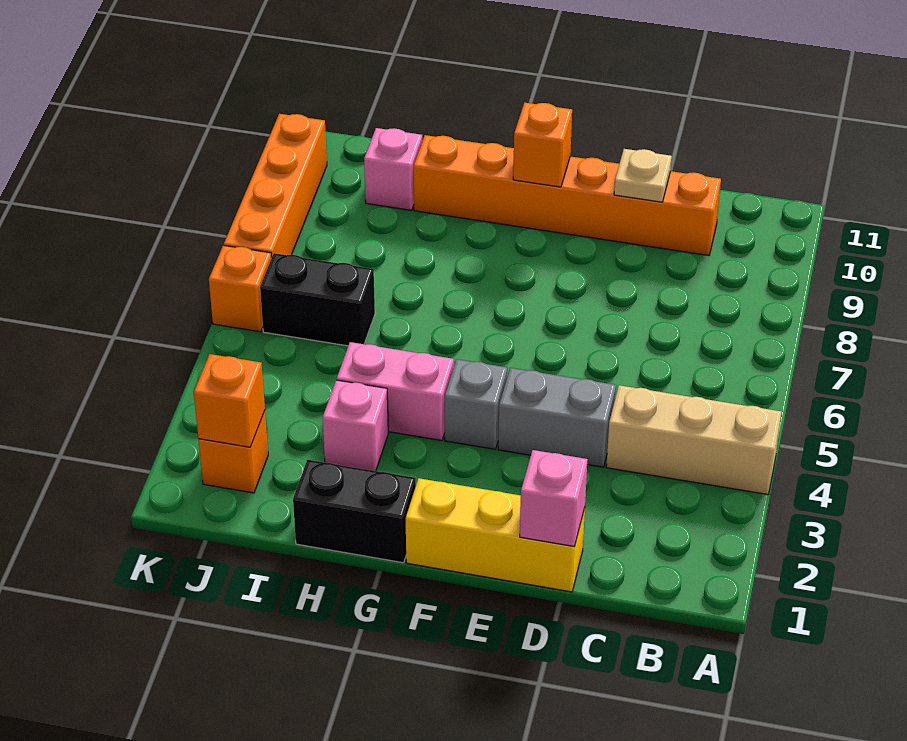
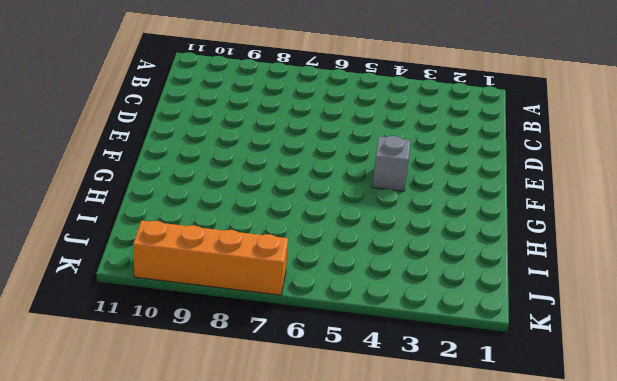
none -> tan 1x3 brick [606,385,781,494]
none -> orange 1x6 brick [414,135,721,255]
none -> yellow 1x3 brick [406,478,585,592]

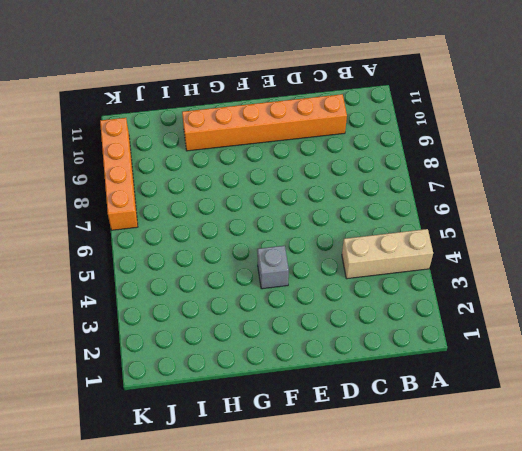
none -> yellow 1x3 brick [406,478,585,592]
none -> grey 1x2 brick [498,368,616,467]
none -> black 1x2 brick [293,460,416,563]

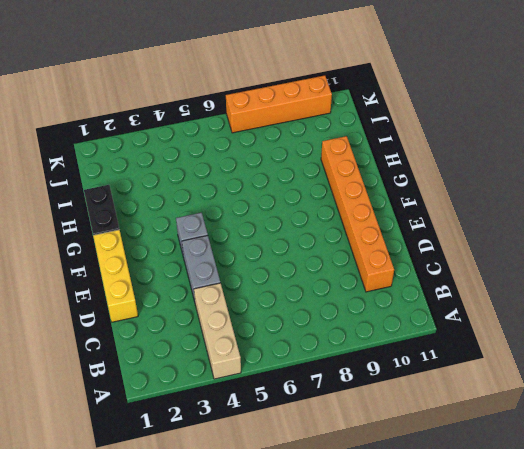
none -> pink 1x2 brick [337,342,454,440]
none -> pink 1x1 brick [323,380,388,471]
none -> black 1x2 brick [260,253,375,346]

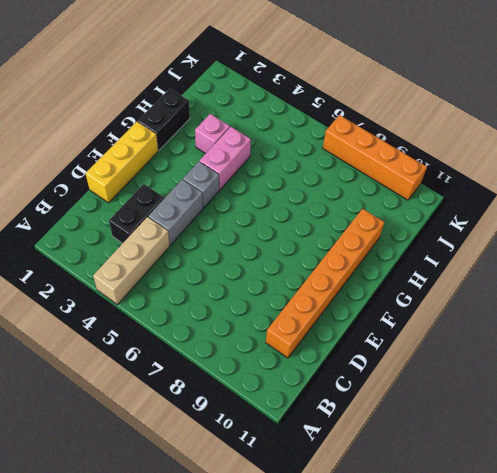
black 1x2 brick [109,184,164,243] -> black 1x2 brick moved to [260,253,375,346]
none -> pink 1x1 brick [364,128,422,210]
none -> orange 1x1 brick [199,411,268,493]
none -> orange 1x1 brick [209,245,272,332]

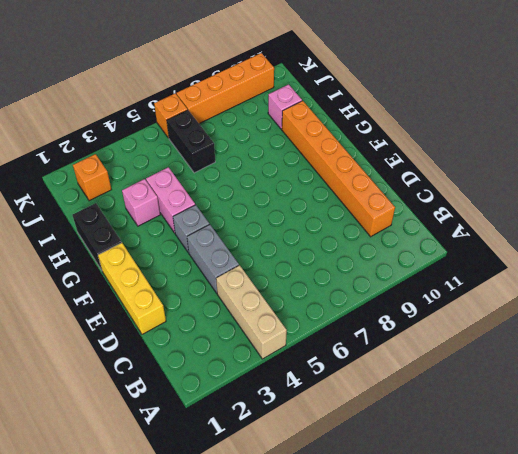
none -> pink 1x1 brick [520,450,587,547]
none -> tan 1x1 plate [614,149,672,202]
none -> orange 1x1 brick [513,103,572,187]

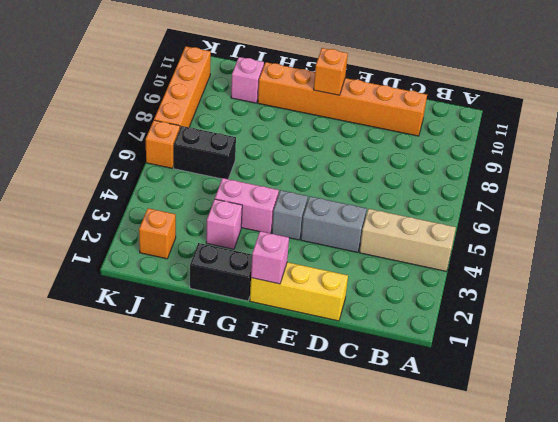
pink 1x1 brick [251,231,289,284] -> pink 1x1 brick moved to [520,450,587,547]
none -> tan 1x1 plate [614,149,672,202]
none -> orange 1x1 brick [194,354,265,447]

